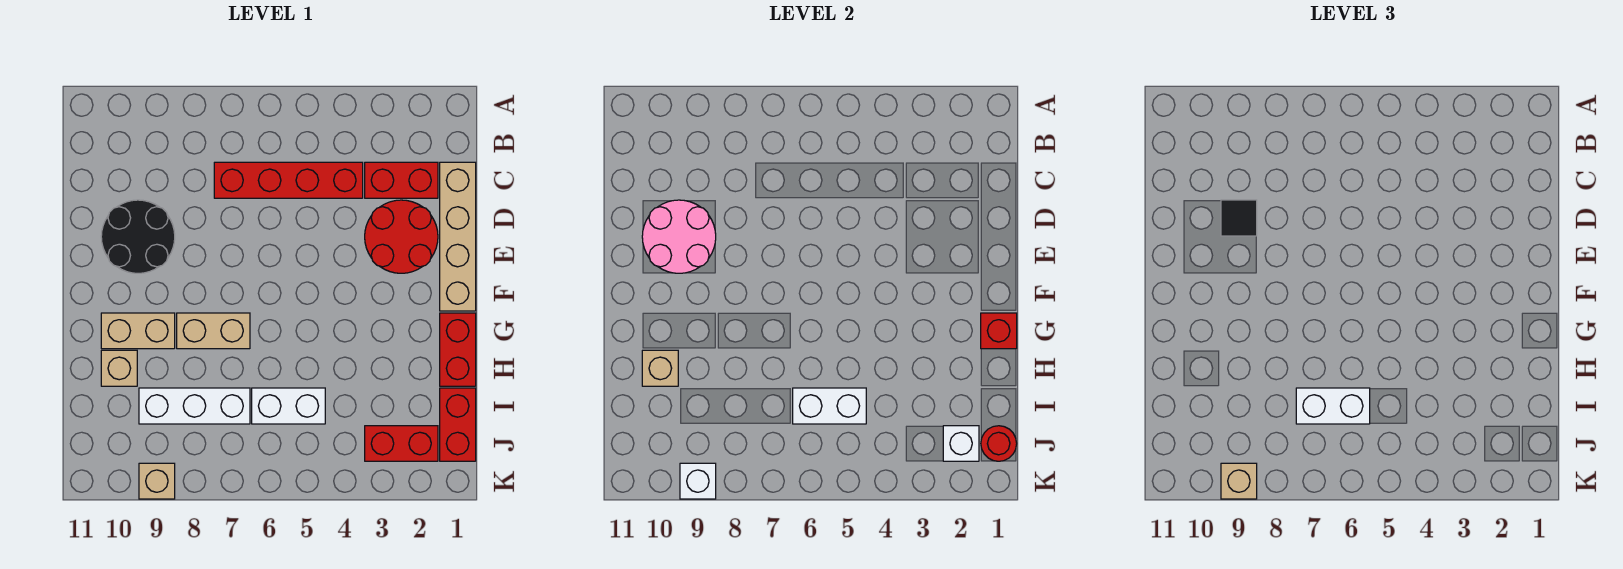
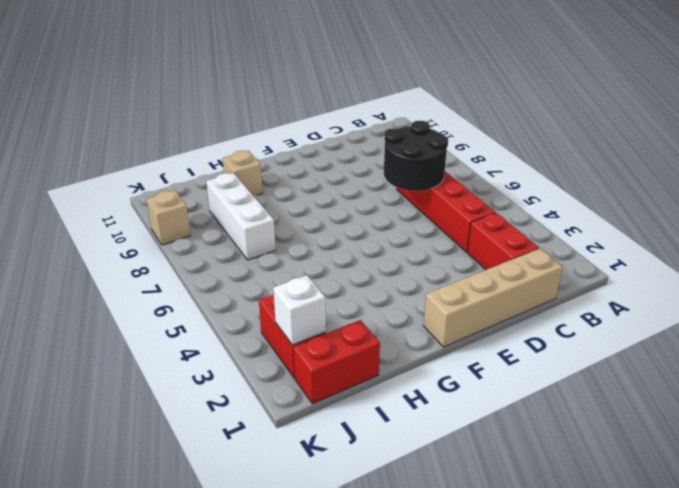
black 2x2 round brick [384,121,448,191] -> black 2x2 round brick moved to [101,200,175,273]
none -> red 2x2 round brick [365,200,438,273]
none -> red 1x2 brick [440,313,476,386]
none -> tan 1x2 brick [177,313,250,349]

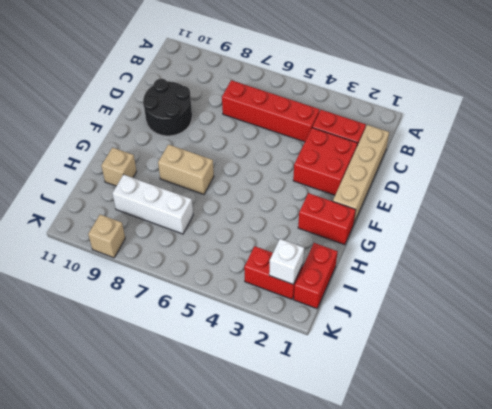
red 2x2 brick [293,128,357,195] -> red 2x2 round brick [365,200,438,273]
red 1x2 brick [298,193,356,245] -> red 1x2 brick turned to [440,313,476,386]
none -> tan 1x2 brick [101,313,175,349]
none -> white 1x2 brick [252,388,325,424]
none -> pink 2x2 round brick [642,200,716,273]

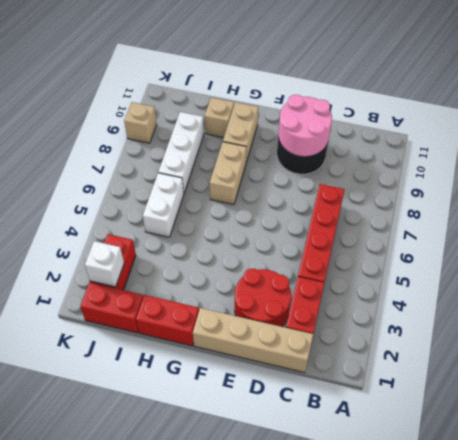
none -> red 1x1 brick [981,313,1017,349]
none -> tan 1x1 brick [642,350,678,386]
none -> white 1x2 brick [793,388,866,424]

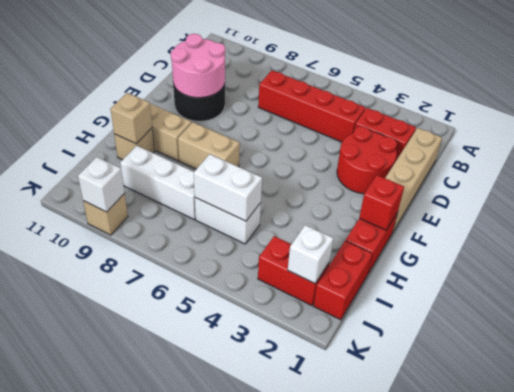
none -> red 1x1 round brick [981,426,1017,461]
none -> black 1x1 tile [1221,200,1257,236]
none -> white 1x2 brick [1296,388,1370,424]

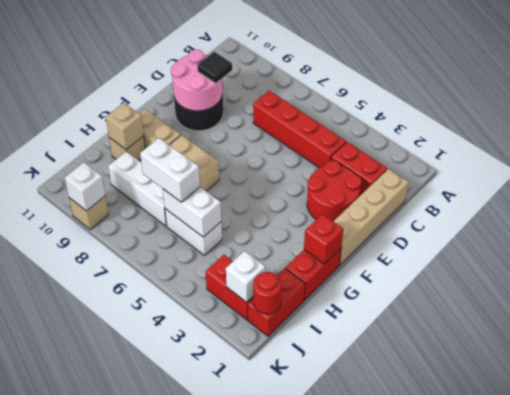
none -> tan 1x1 brick [1221,463,1257,499]

